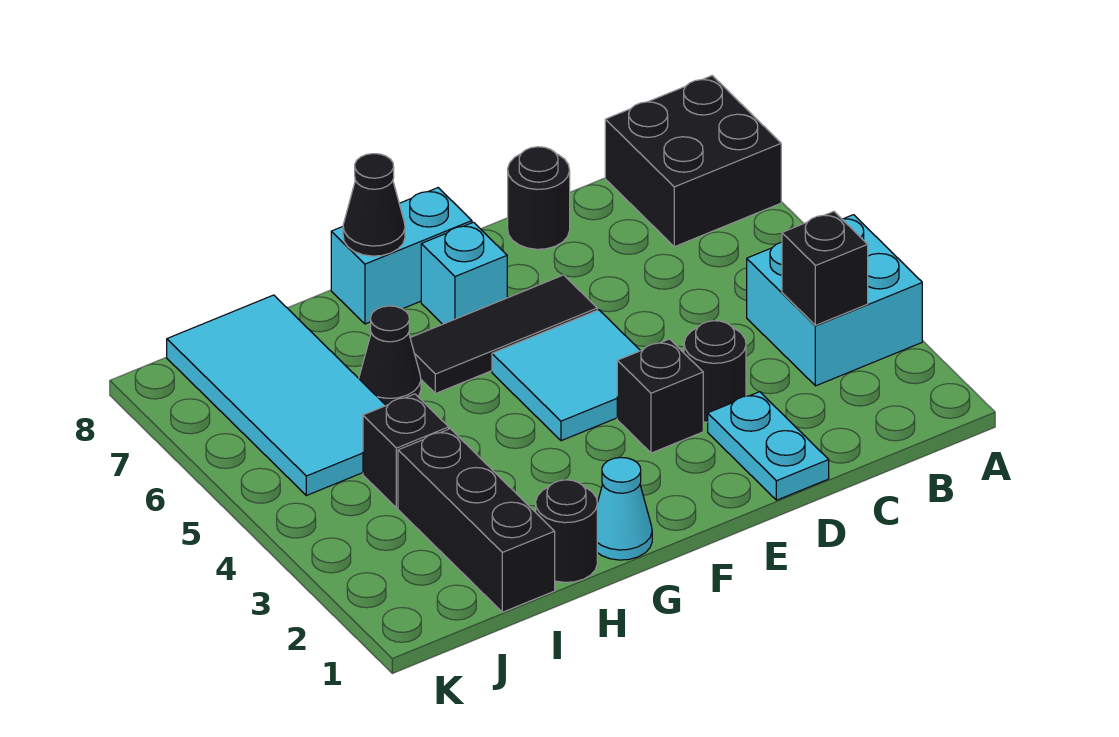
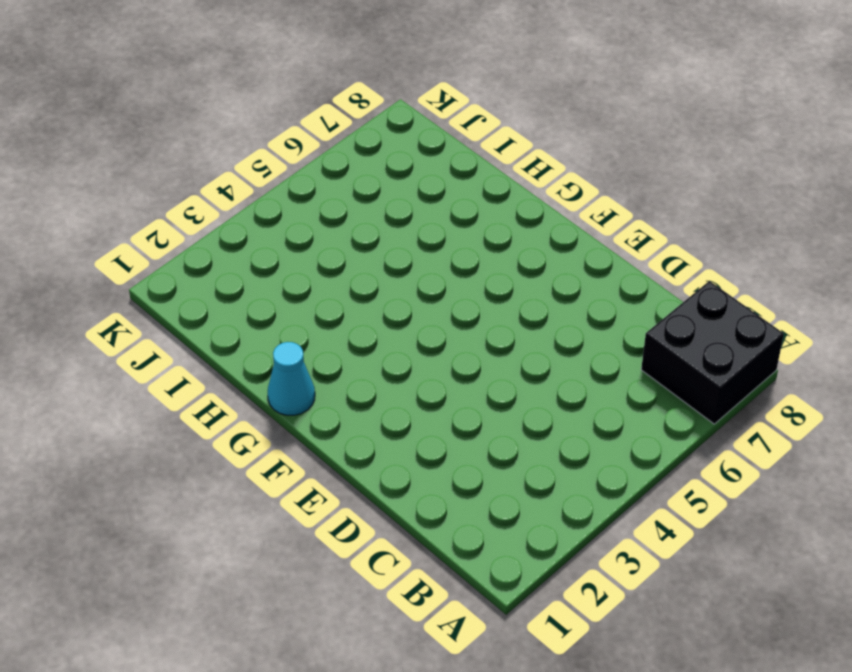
none -> cyan 2x2 brick [747,215,922,386]
none -> cyan 1x2 plate [708,392,829,500]
none -> black 1x1 round brick [684,321,746,422]

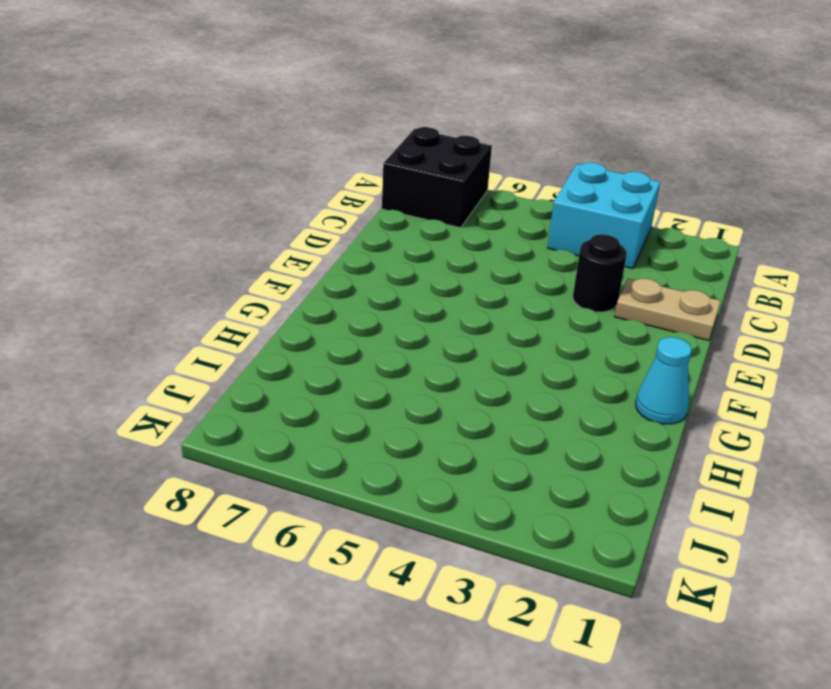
tan 1x2 plate [615,278,721,341] -> cyan 1x2 plate [708,392,829,500]
none -> black 1x1 round brick [508,147,570,249]
none -> black 1x1 brick [617,339,703,453]
none -> cyan 2x2 tile [492,310,640,441]

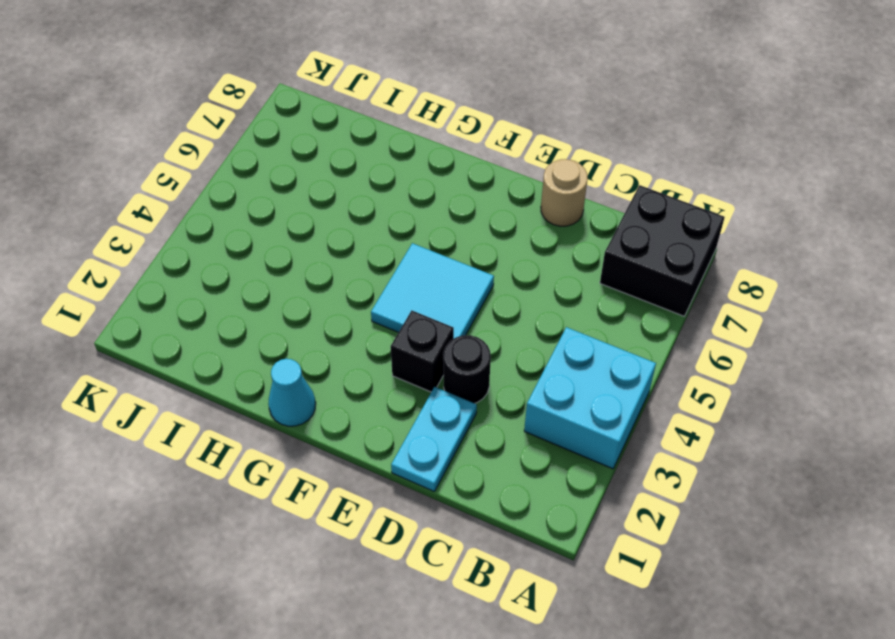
tan 1x1 round brick [541,159,588,226] -> black 1x1 round brick [508,147,570,249]
none -> black 1x3 tile [410,275,597,394]
none -> cyan 1x1 brick [421,222,507,324]
none -> cyan 1x2 brick [331,188,472,324]

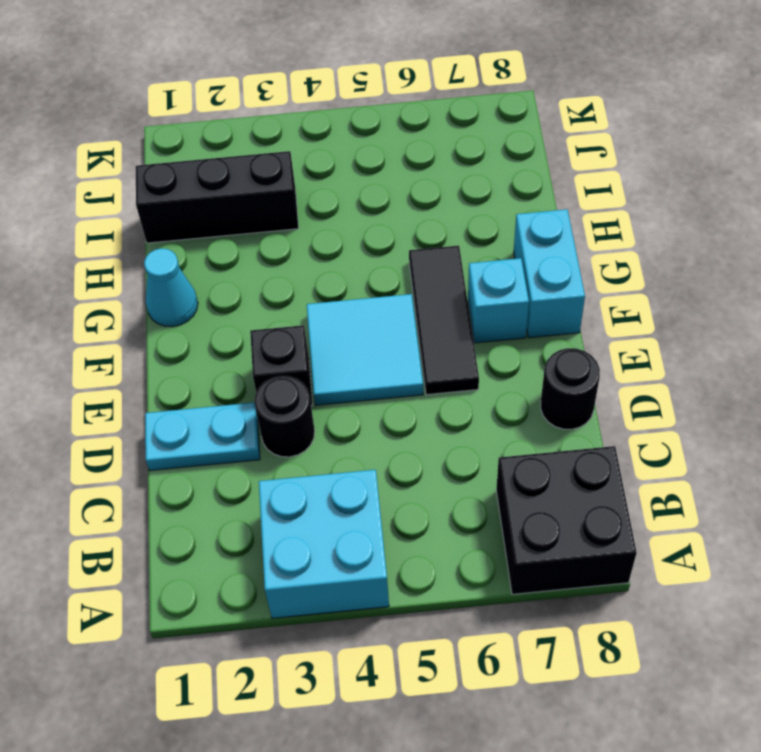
none -> black 1x1 round brick [536,480,597,582]
none -> black 1x1 cone [359,306,421,405]
none -> black 1x1 brick [363,394,449,508]

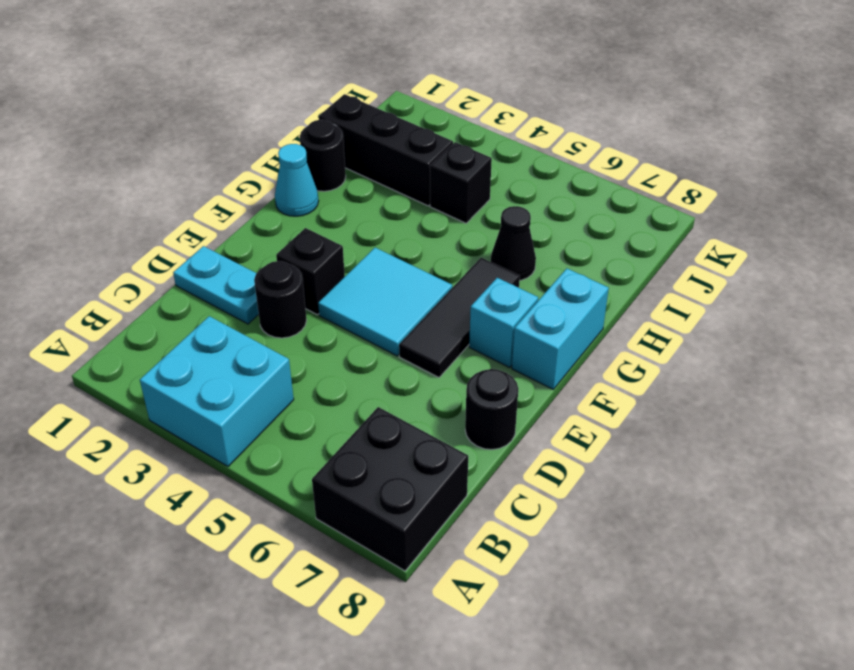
none -> cyan 2x4 tile [167,295,386,496]
none -> black 1x1 brick [782,211,868,325]
none -> black 1x1 cone [343,154,405,256]

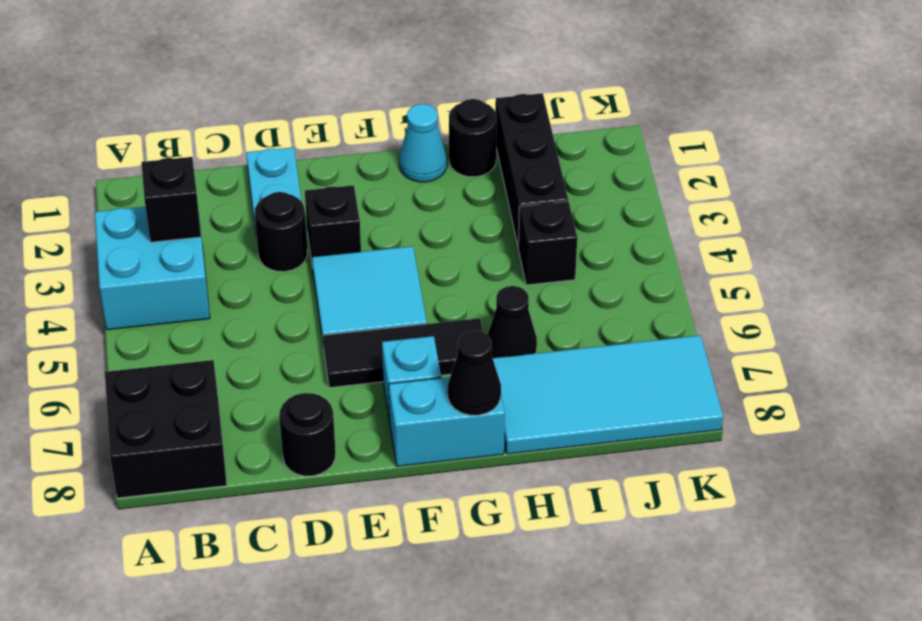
cyan 2x4 tile [493,335,723,454] -> cyan 2x4 tile turned to [167,295,386,496]

